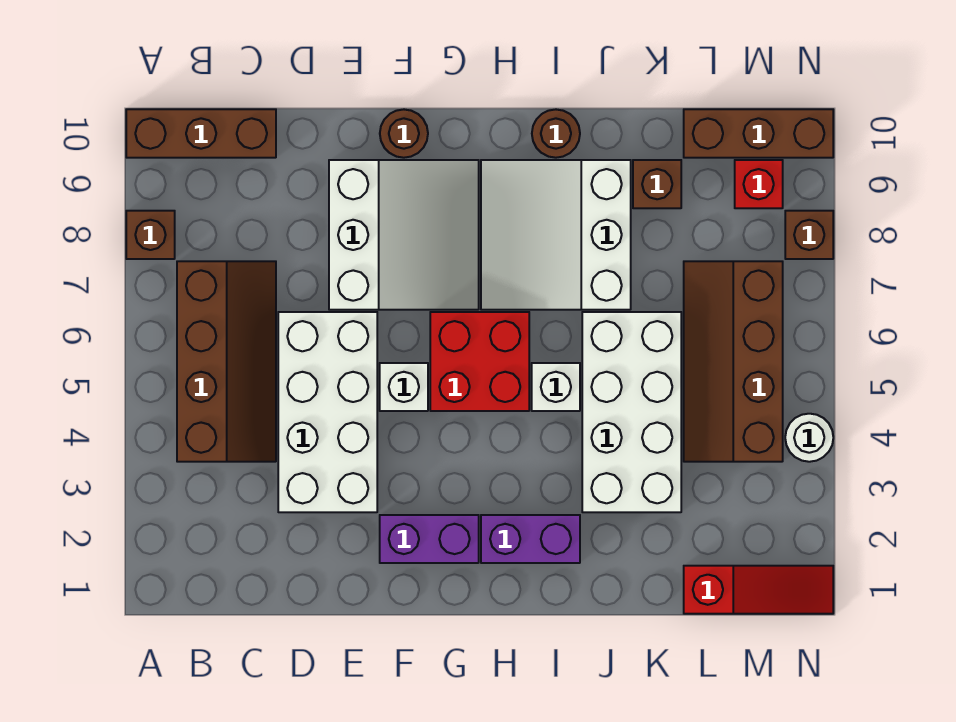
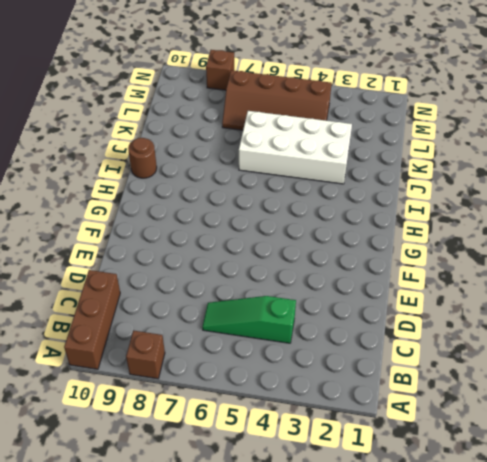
green 1x3 slope [202,296,296,343] -> brown 2x4 slope [177,261,276,462]
none -> white 2x4 brick [278,312,377,512]
none -> white 3x3 slope [329,160,479,310]
none -> purple 1x2 brick [380,515,479,563]

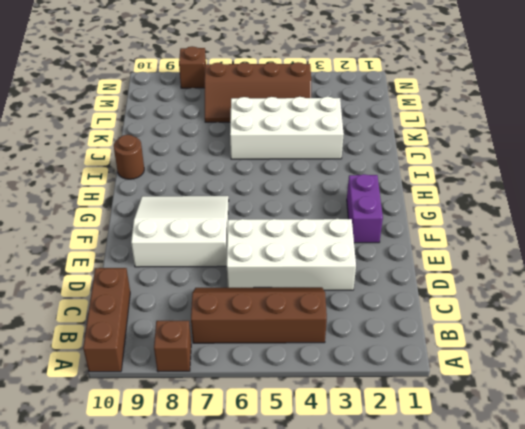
none -> white 1x1 brick [380,363,428,411]
none -> brown 1x1 round brick [380,110,428,158]
none -> red 2x2 brick [430,312,529,411]

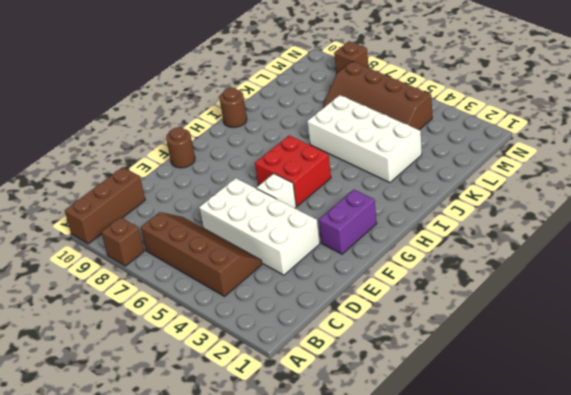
none -> white 3x3 slope [329,160,479,310]
none -> purple 1x2 brick [481,515,580,563]
none -> white 3x3 slope [481,160,631,310]

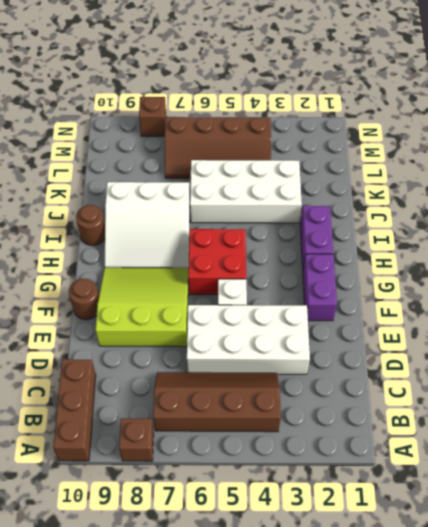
lime 3x3 slope [96,268,188,347] -> white 3x3 slope [329,160,479,310]
none -> white 1x1 brick [532,363,580,411]
none -> brown 1x1 brick [633,160,681,208]
none -> red 1x3 slope [684,566,833,614]

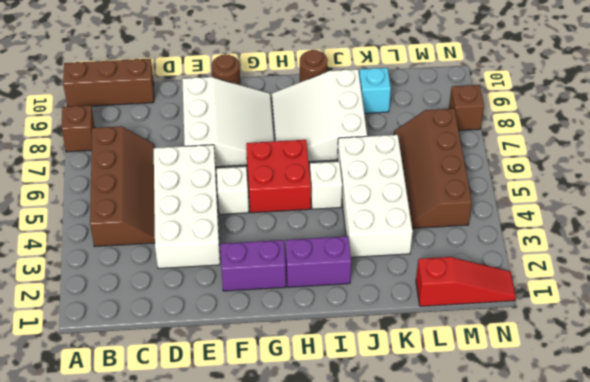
cyan 1x1 brick [359,68,391,113] -> brown 1x1 brick [633,160,681,208]
none -> brown 1x3 brick [684,109,833,158]
none -> red 1x1 brick [735,160,783,208]
none -> white 1x1 round brick [785,414,833,462]

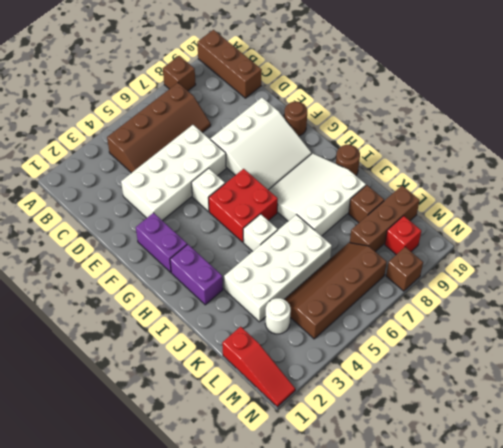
white 1x1 round brick [265,298,291,334] -> white 1x1 round brick moved to [785,414,833,462]
brown 1x3 brick [350,186,420,252] -> brown 1x3 brick turned to [684,109,833,158]

